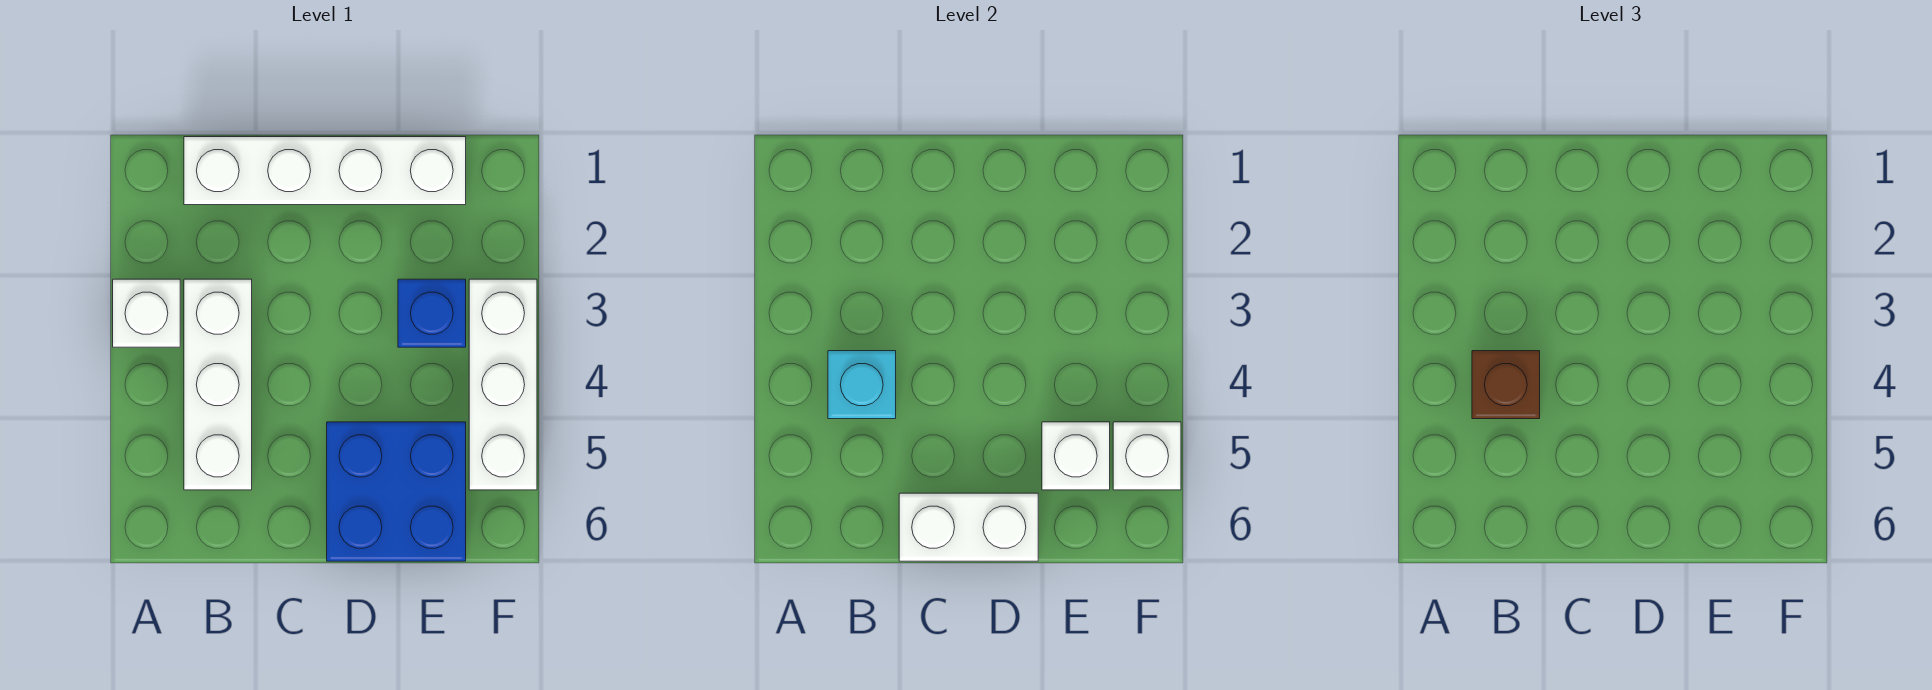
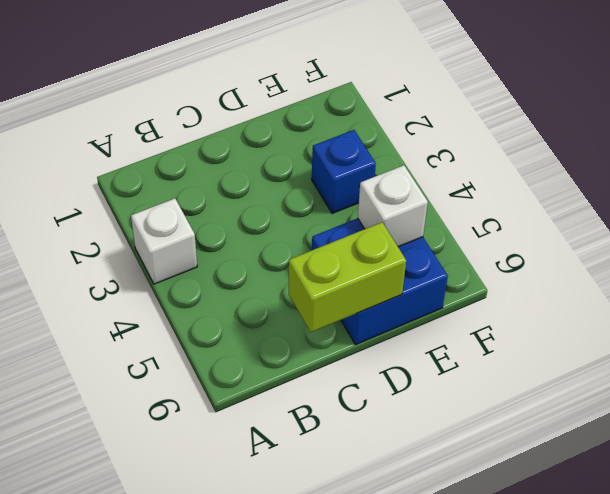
lime 1x2 brick [289,222,406,332] -> white 1x2 brick [899,493,1038,561]
none -> white 1x4 brick [184,137,466,205]
none -> white 1x3 brick [184,279,252,490]

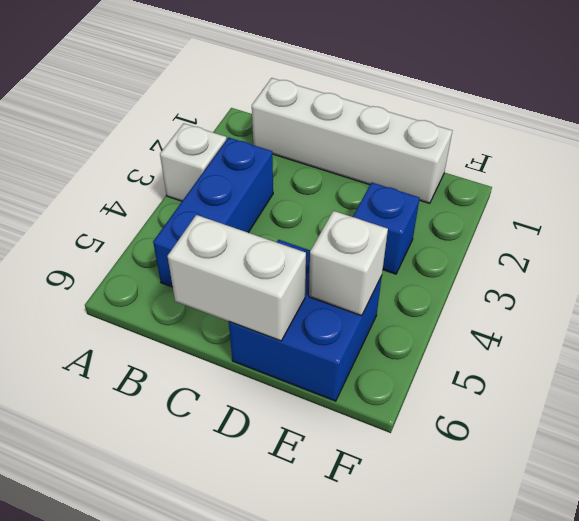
blue 1x3 brick [153,137,273,287] -> white 1x3 brick [184,279,252,490]
none -> white 1x3 brick [469,279,537,490]
none -> cyan 1x1 brick [828,351,896,419]

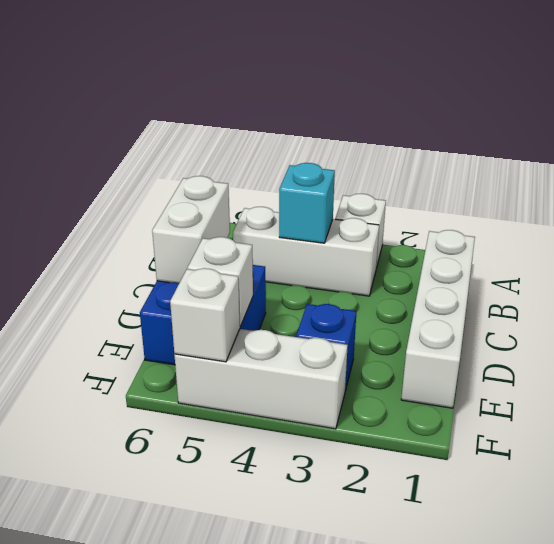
none -> brown 1x1 brick [1472,351,1540,419]

